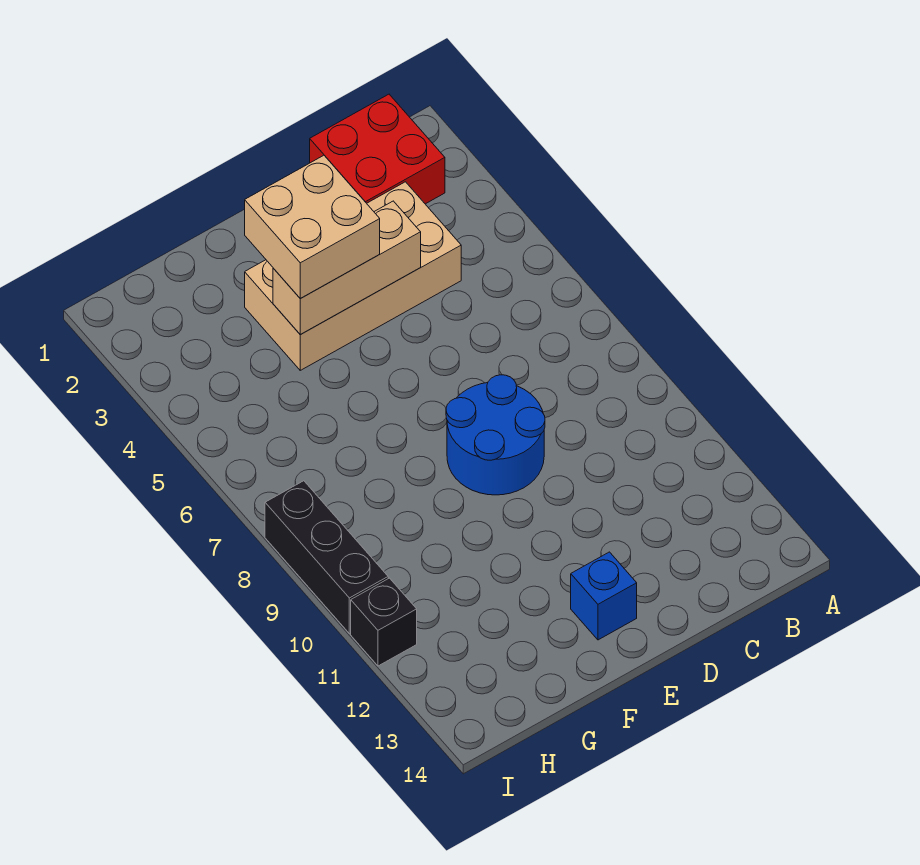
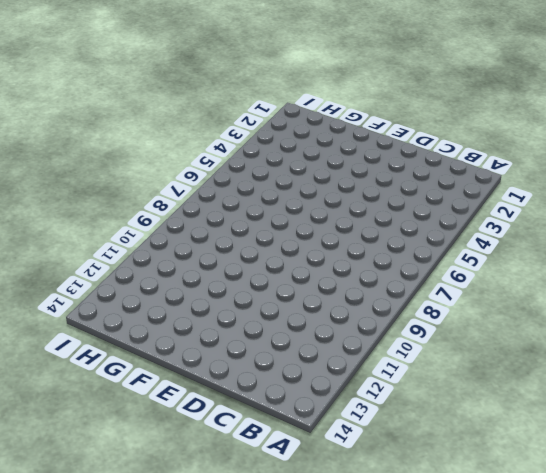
none -> red 2x2 brick [310,94,445,204]
none -> tan 2x4 brick [245,182,461,370]

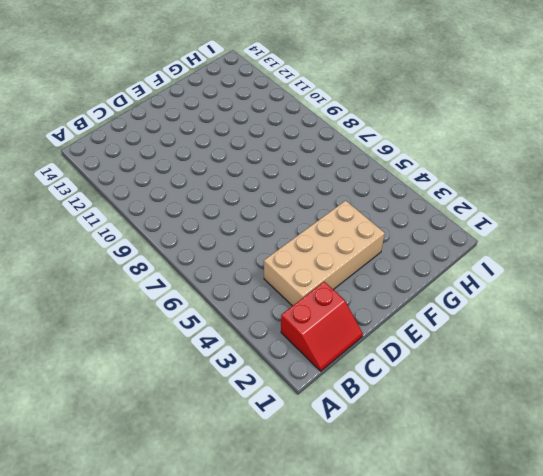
red 2x2 slope [281,282,363,371] -> red 2x2 brick [310,94,445,204]
none -> blue 2x2 round brick [446,375,545,495]
none -> blue 1x1 brick [571,552,637,640]

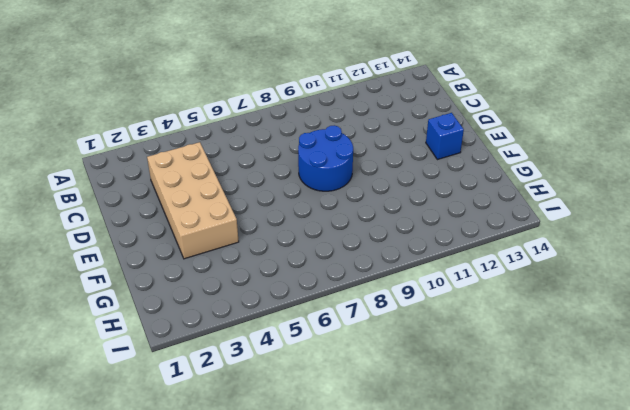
none -> red 2x2 brick [310,94,445,204]
none -> black 1x3 brick [265,481,388,634]

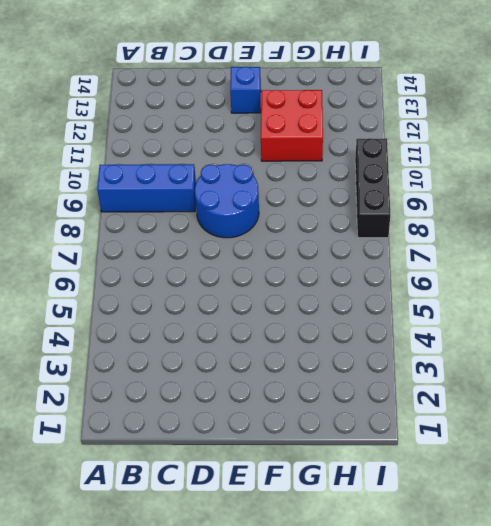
blue 1x3 brick [97,164,196,212] -> none
red 2x2 brick [261,90,323,161] -> red 2x2 brick moved to [310,94,445,204]
none -> tan 2x4 brick [245,182,461,370]
none -> black 1x1 brick [351,578,417,666]

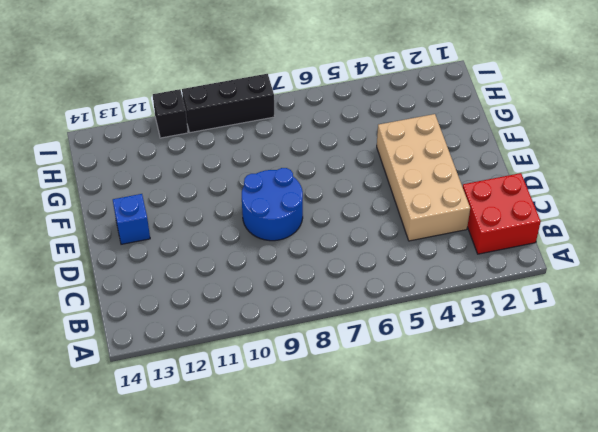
none -> tan 1x3 brick [273,201,421,335]
none -> tan 2x2 brick [245,155,380,299]

